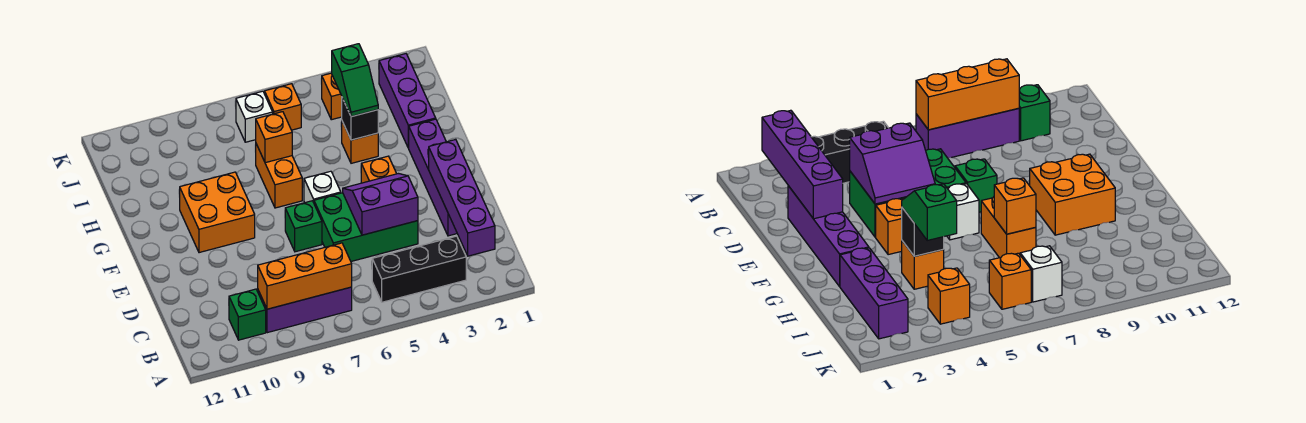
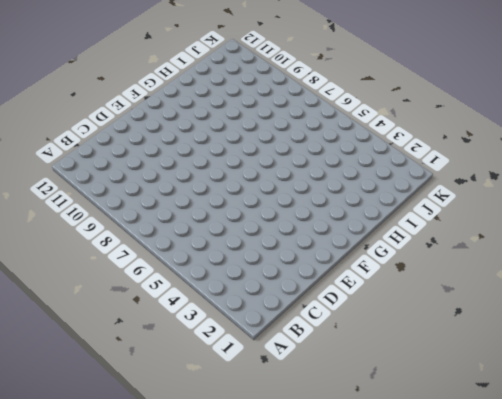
none -> black 1x3 brick [372,236,466,302]
none -> purple 1x3 brick [258,287,352,333]
none -> green 1x1 brick [229,289,266,340]

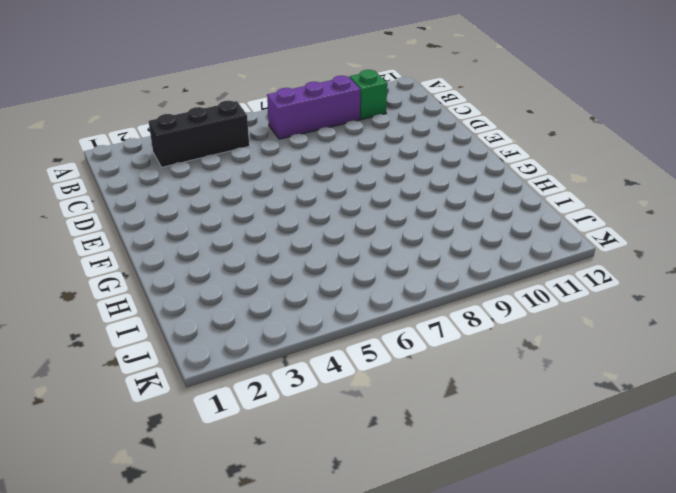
none -> purple 1x4 brick [409,119,457,236]
none -> green 2x3 brick [314,193,418,261]
none -> green 1x1 brick [285,201,322,252]

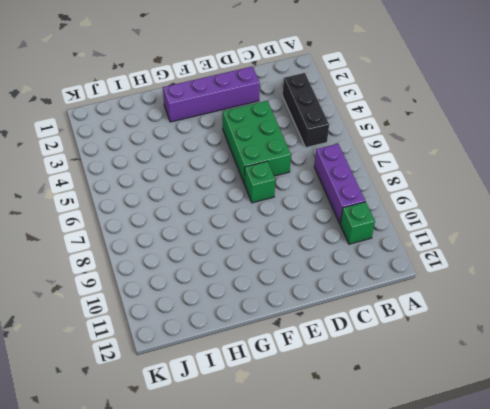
none -> orange 1x1 brick [361,156,397,183]
none -> white 1x1 brick [304,171,341,203]
none -> orange 2x2 brick [180,172,255,253]

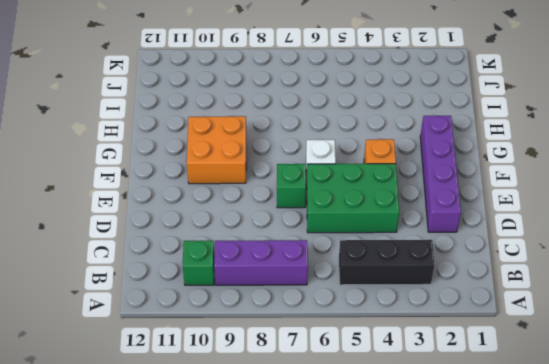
none -> orange 1x2 brick [255,144,302,208]
none -> purple 1x3 brick [379,54,436,148]
none -> orange 1x1 brick [342,121,378,163]

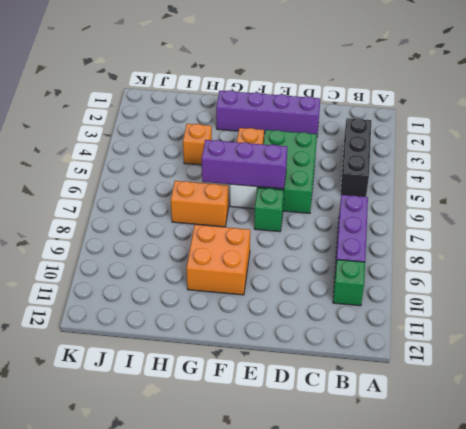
purple 1x3 brick [202,140,287,189] -> purple 1x3 brick moved to [379,54,436,148]
none -> orange 1x1 brick [321,73,342,120]
none -> orange 1x1 brick [265,84,301,130]
none -> white 1x1 brick [236,91,273,142]

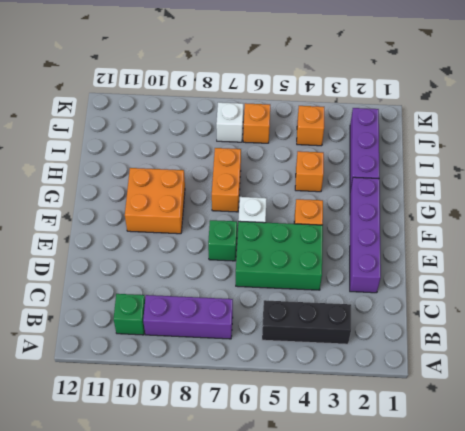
none -> purple 1x4 brick [429,139,495,256]
none -> orange 1x3 brick [258,243,352,309]
none -> purple 2x2 slope [343,174,418,235]

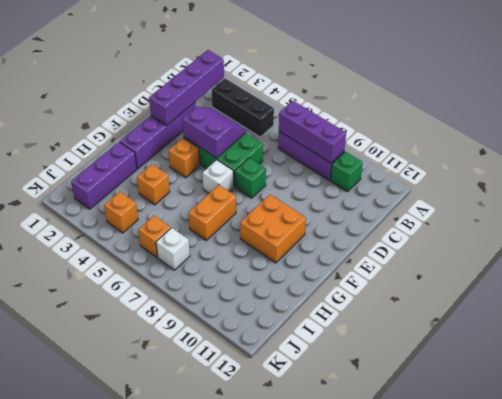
purple 1x3 brick [279,101,346,163] -> orange 1x3 brick [258,243,352,309]
purple 2x2 slope [182,106,246,158] -> purple 2x2 slope turned to [343,174,418,235]
none -> black 1x1 brick [342,98,378,140]
none -> orange 1x1 brick [256,112,292,163]
none -> green 1x2 slope [332,44,378,117]

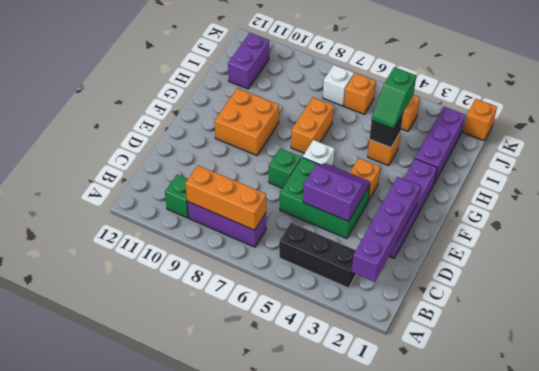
purple 1x2 brick [228,33,269,89] -> none
orange 1x1 brick [463,99,497,141] -> orange 1x1 brick moved to [256,112,292,163]

